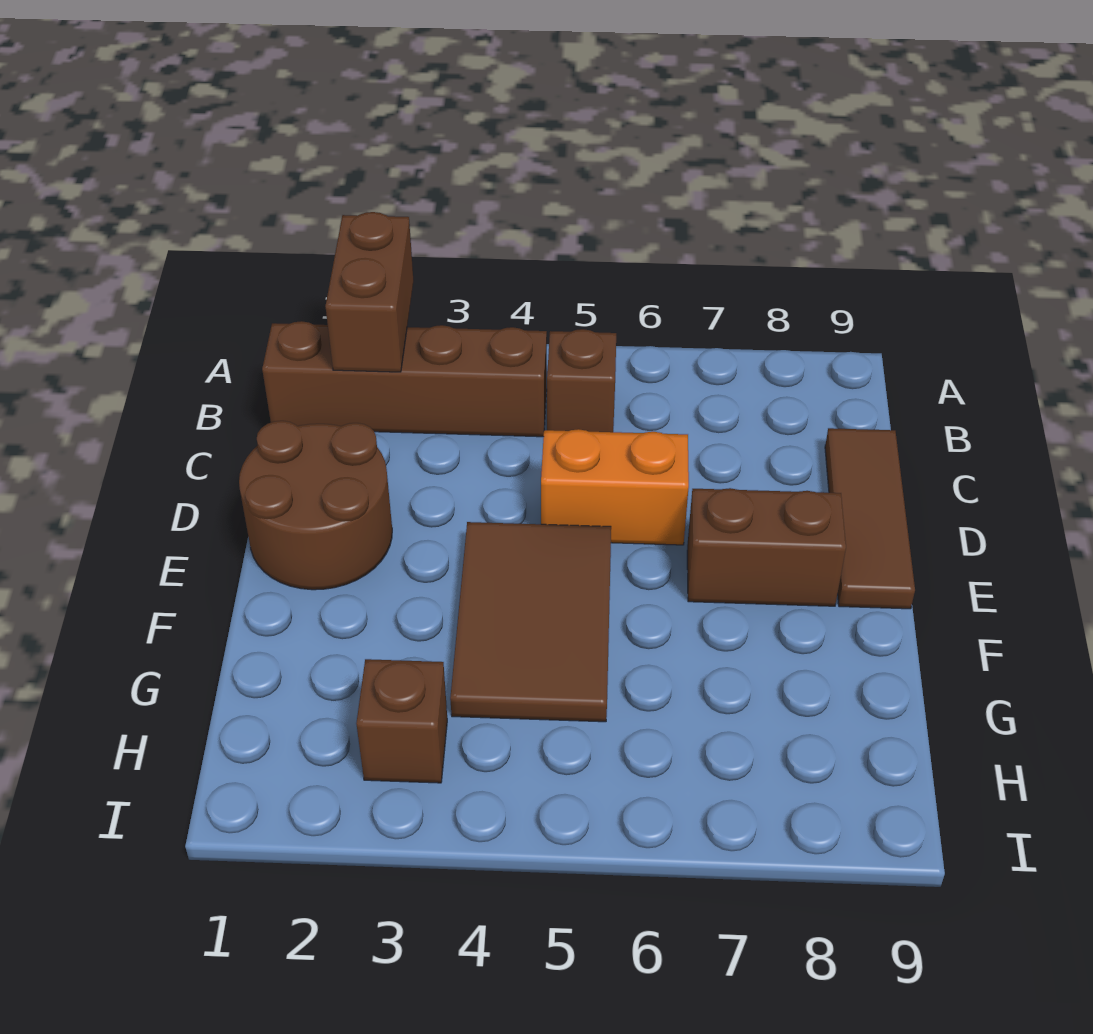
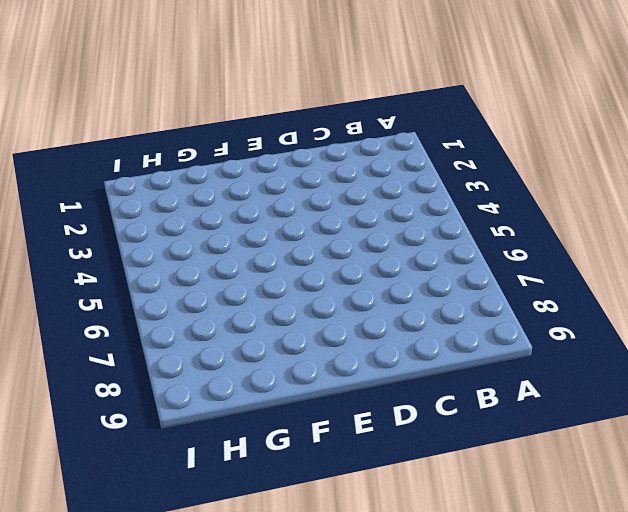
none -> brown 1x4 brick [262,321,547,437]
none -> brown 1x1 brick [547,329,616,432]

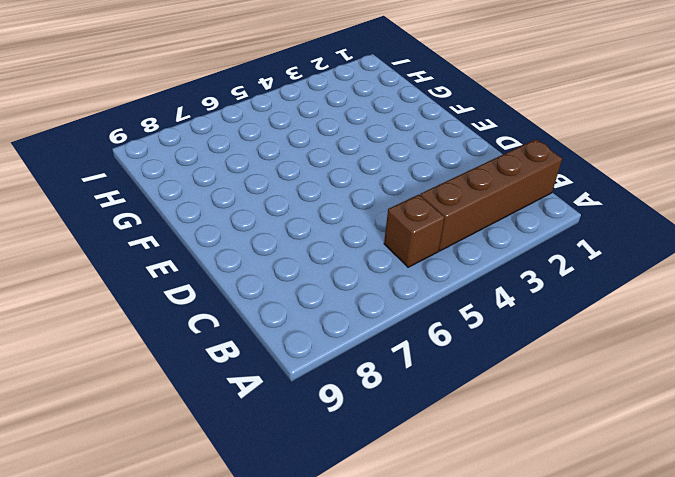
none -> brown 1x3 tile [825,428,915,609]
none -> brown 2x2 round brick [239,421,392,590]

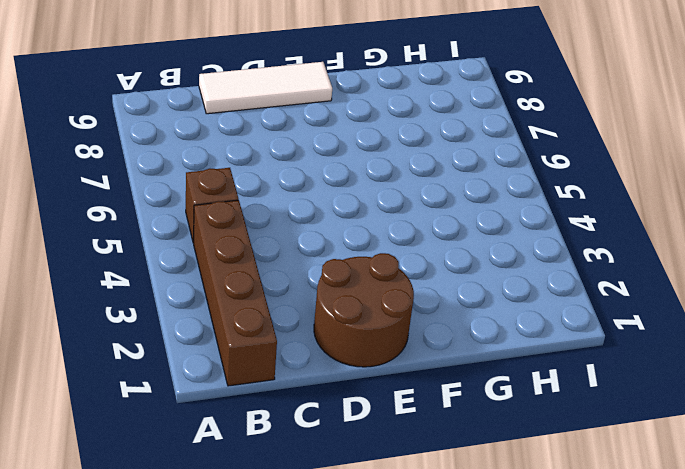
white 1x3 tile [199,62,332,114] -> brown 1x3 tile [825,428,915,609]
none -> orange 1x2 brick [541,429,689,545]
none -> brown 2x3 tile [450,522,611,722]

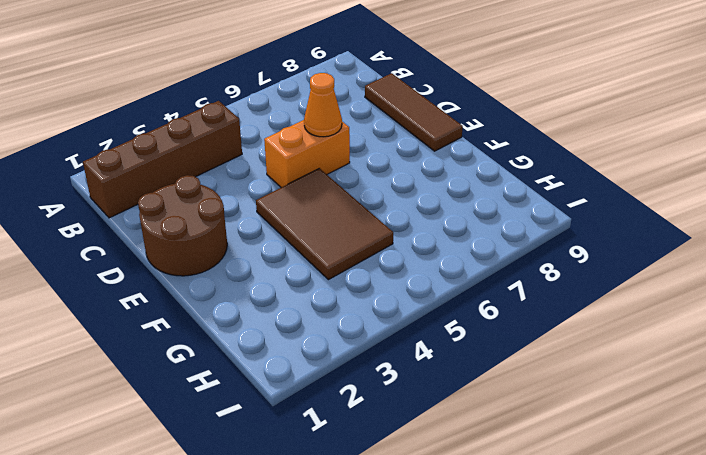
orange 1x1 cone [304,73,342,137] -> none
none -> brown 1x1 brick [547,329,616,432]
none -> brown 1x2 brick [687,488,846,606]

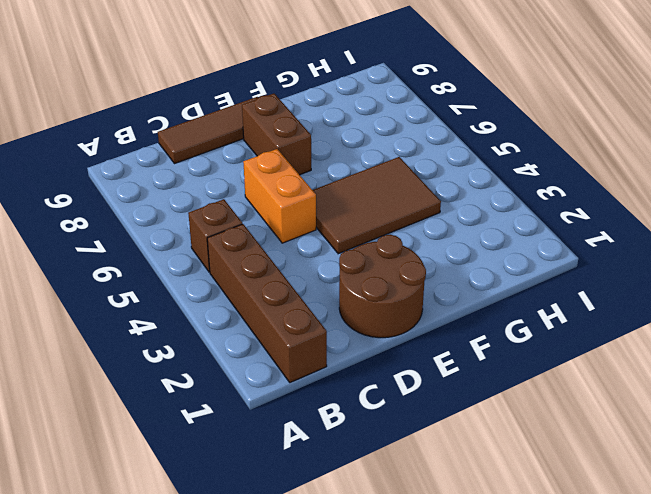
none -> brown 1x1 brick [356,659,447,783]
none -> brown 1x2 brick [325,212,414,372]

